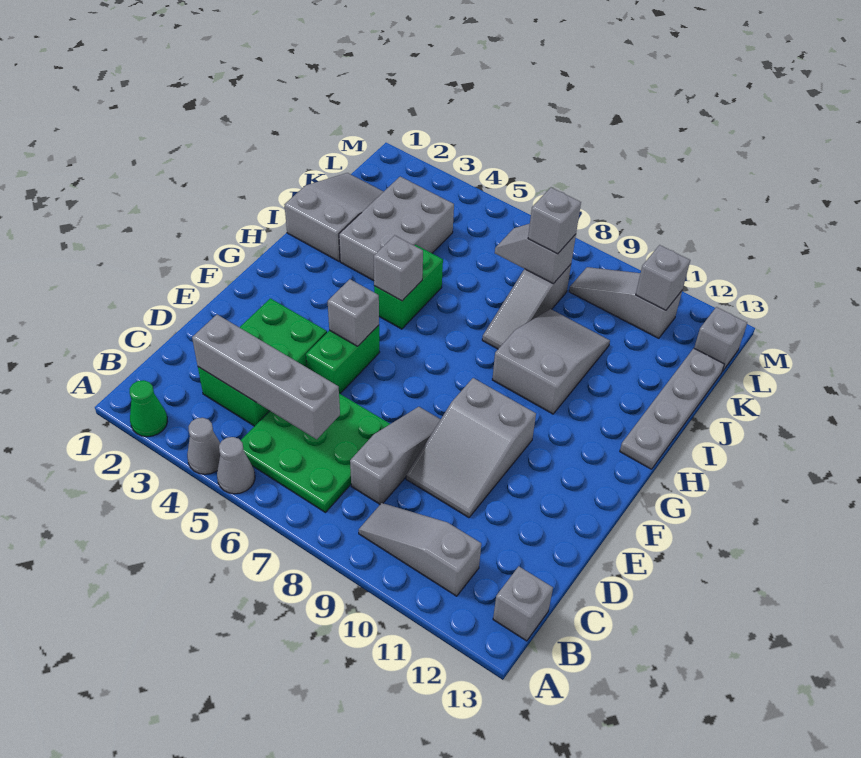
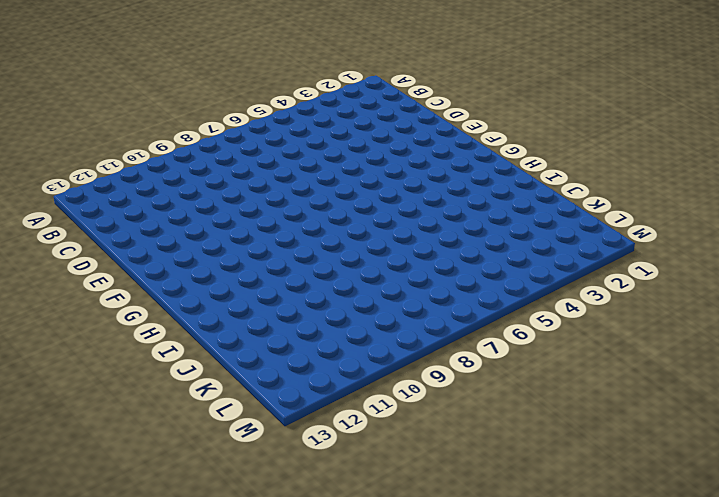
none -> green 1x1 cone [130,380,168,437]
none -> grey 1x1 cone [187,418,220,474]
none -> grey 1x1 cone [217,437,255,494]

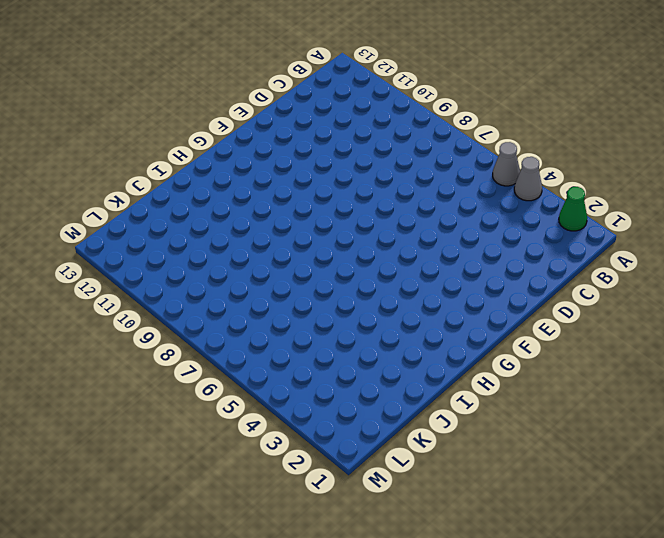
none -> green 3x3 plate [240,394,390,512]
none -> grey 1x3 slope [359,503,481,596]
none -> grey 1x1 brick [493,567,553,641]

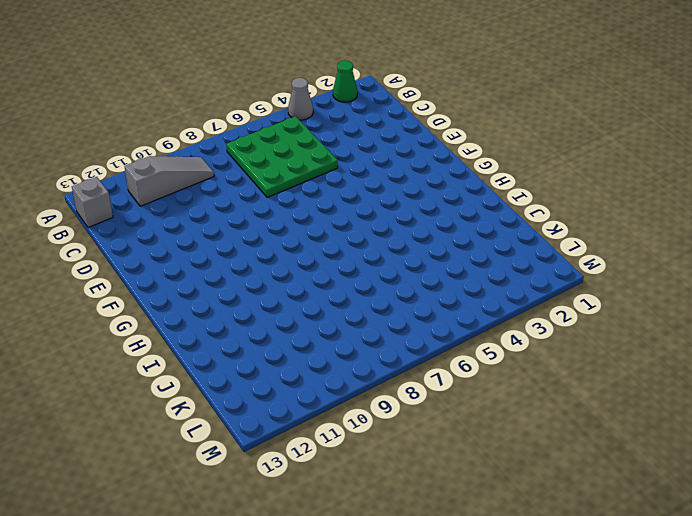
none -> grey 1x1 cone [217,437,255,494]
none -> green 2x3 brick [198,298,327,426]
none -> grey 1x3 slope [350,407,441,504]

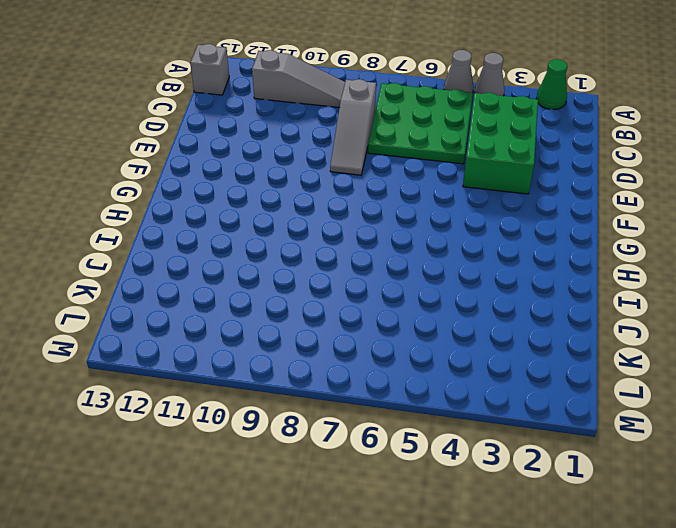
none -> grey 2x3 slope [406,378,536,518]
none -> green 1x2 brick [306,325,380,394]
none -> green 1x2 brick [374,245,443,329]

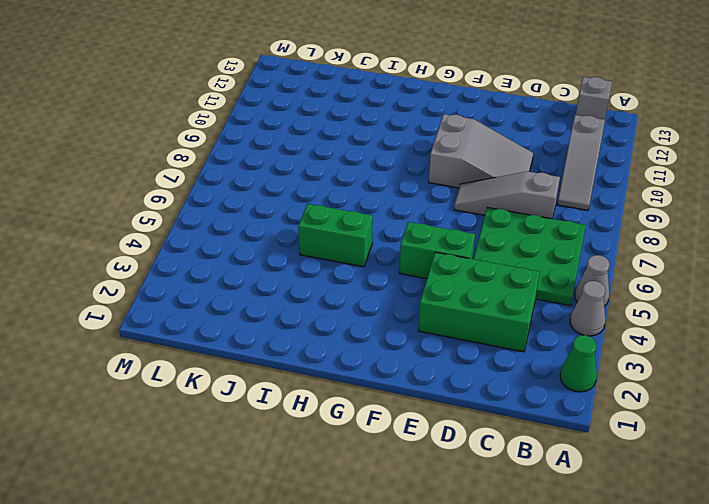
none -> grey 2x3 slope [492,309,610,414]
none -> grey 1x4 plate [620,348,724,469]
none -> grey 2x3 slope [284,173,384,261]

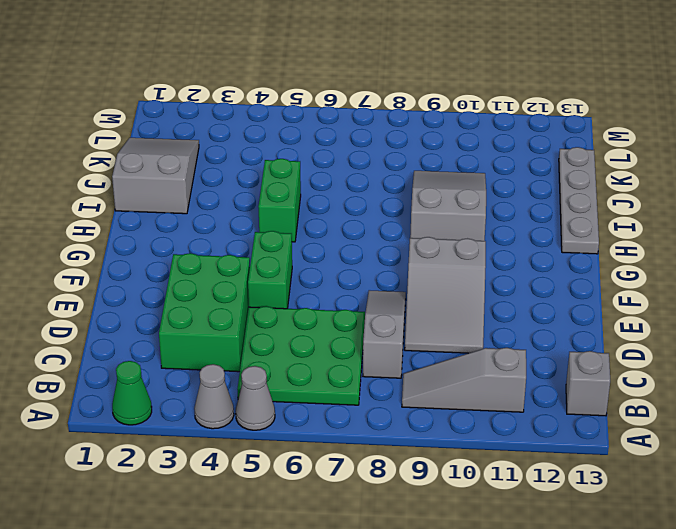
none -> grey 2x3 brick [339,177,454,281]
none -> grey 1x3 slope [482,265,571,349]
none -> grey 1x3 slope [569,267,682,338]

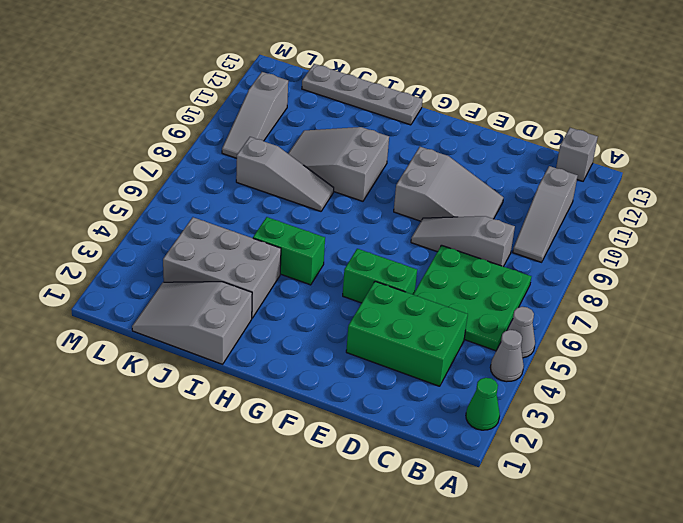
none -> grey 1x1 brick [694,307,747,371]
none -> grey 1x4 brick [192,315,340,439]
none -> grey 1x1 brick [328,279,379,346]

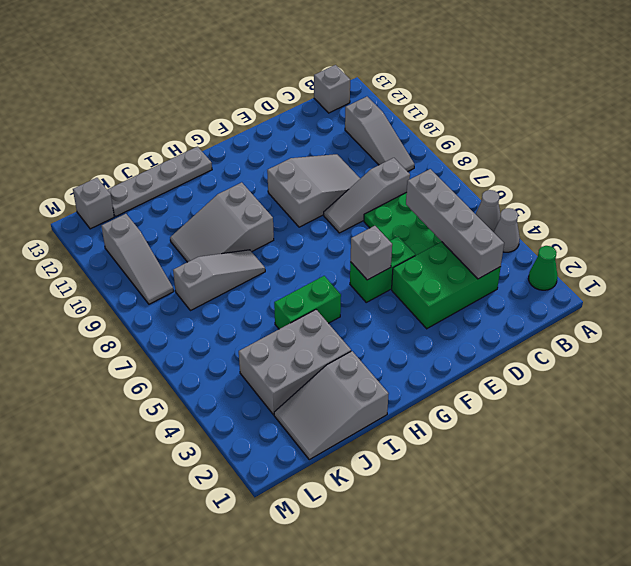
none -> grey 1x1 brick [374,235,423,301]
none -> grey 1x2 slope [495,224,576,284]
none -> grey 1x1 brick [636,245,690,310]

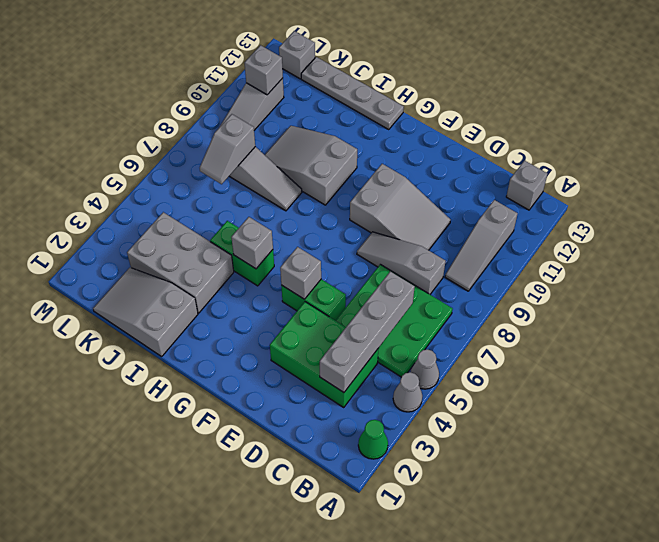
none -> grey 1x1 brick [528,187,581,254]

